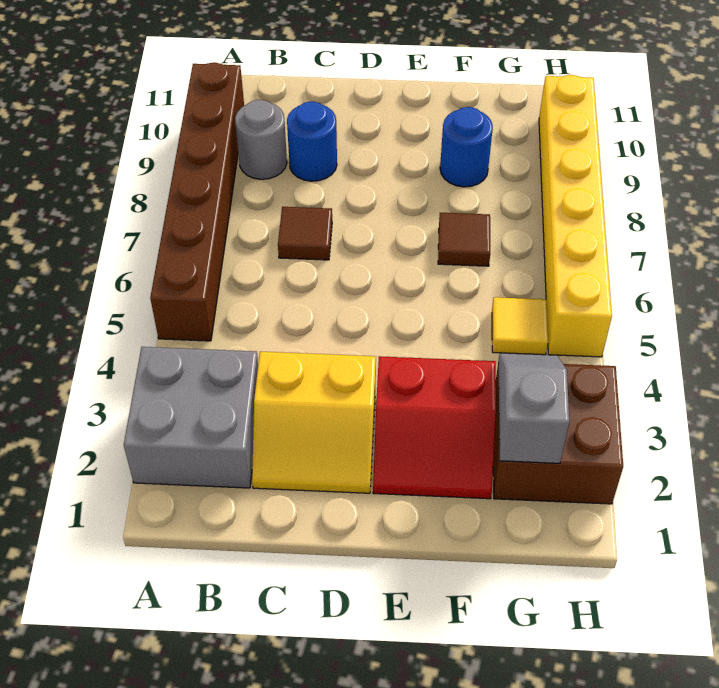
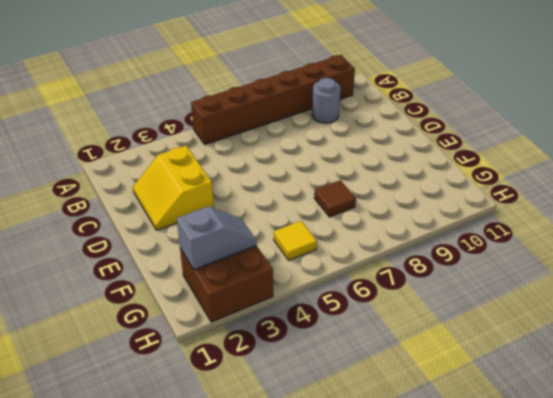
none -> grey 2x2 brick [124,347,258,488]
none -> brown 1x1 tile [278,207,332,260]
none -> blue 1x1 round brick [287,101,337,181]

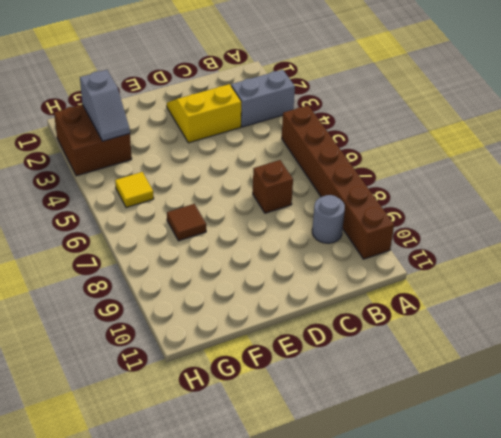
grey 1x2 brick [231,70,295,127] -> grey 2x2 brick [124,347,258,488]
brown 1x1 brick [253,160,293,213] -> brown 1x1 tile [278,207,332,260]
none -> blue 1x1 round brick [287,101,337,181]
none -> red 2x2 slope [373,356,496,499]
none -> blue 1x1 round brick [440,107,493,187]

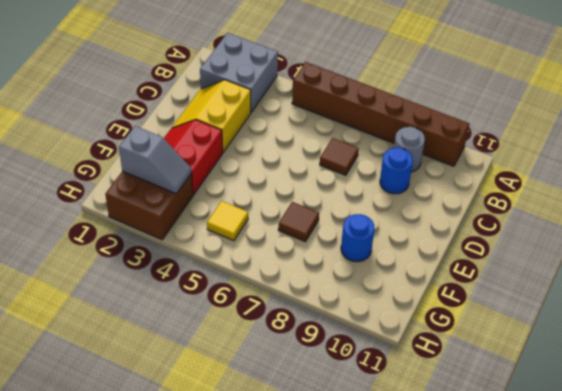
none -> yellow 1x6 brick [539,75,612,357]

